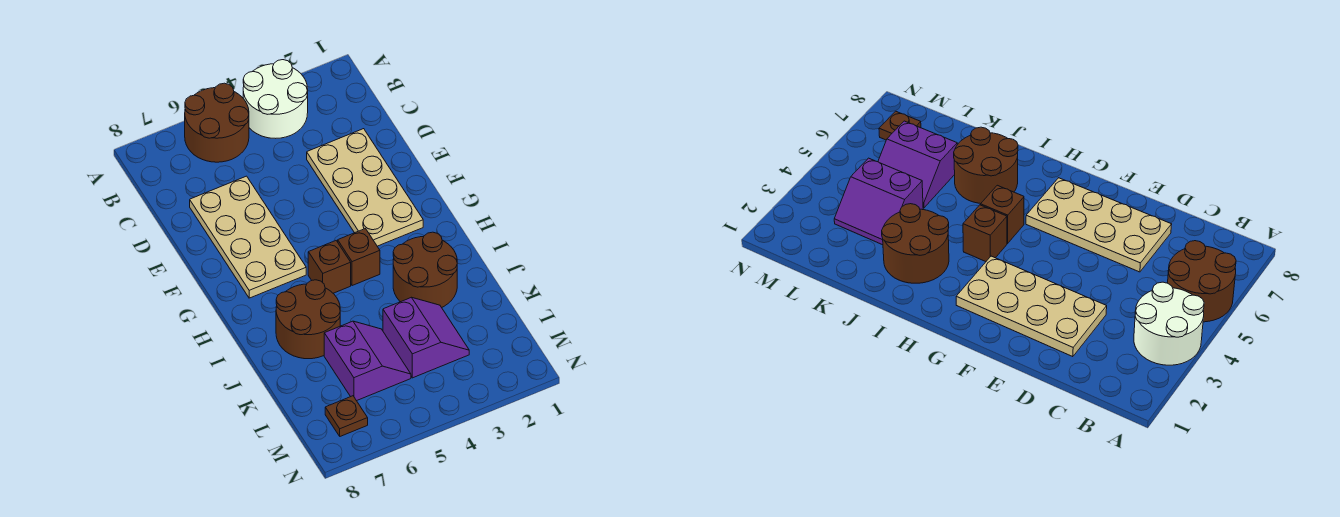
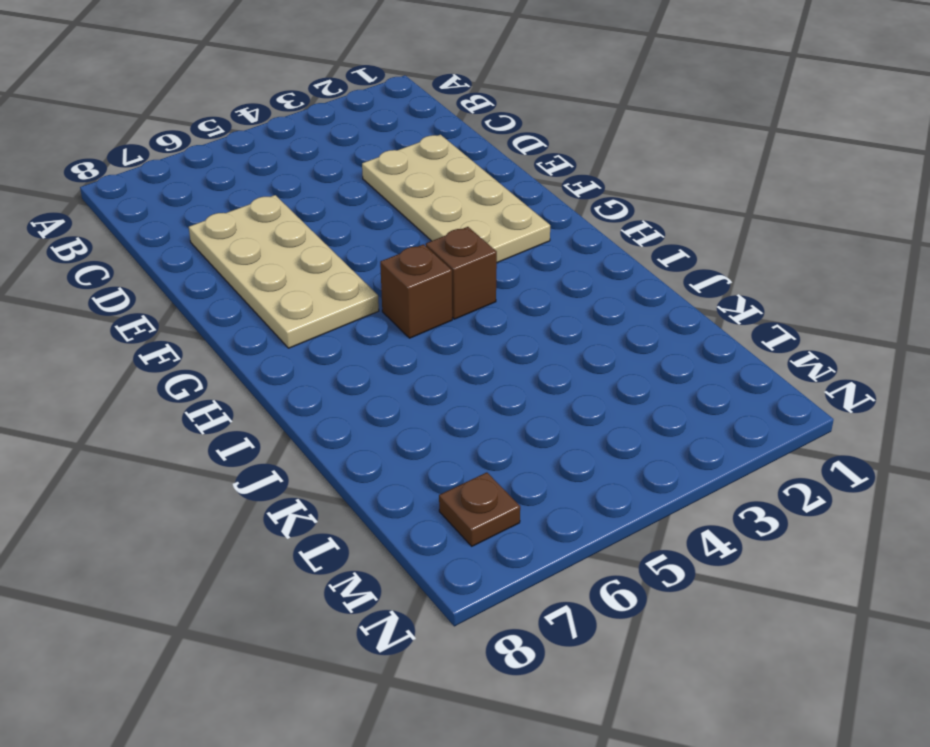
none -> white 2x2 round brick [243,60,308,138]
none -> brown 2x2 round brick [185,83,249,162]

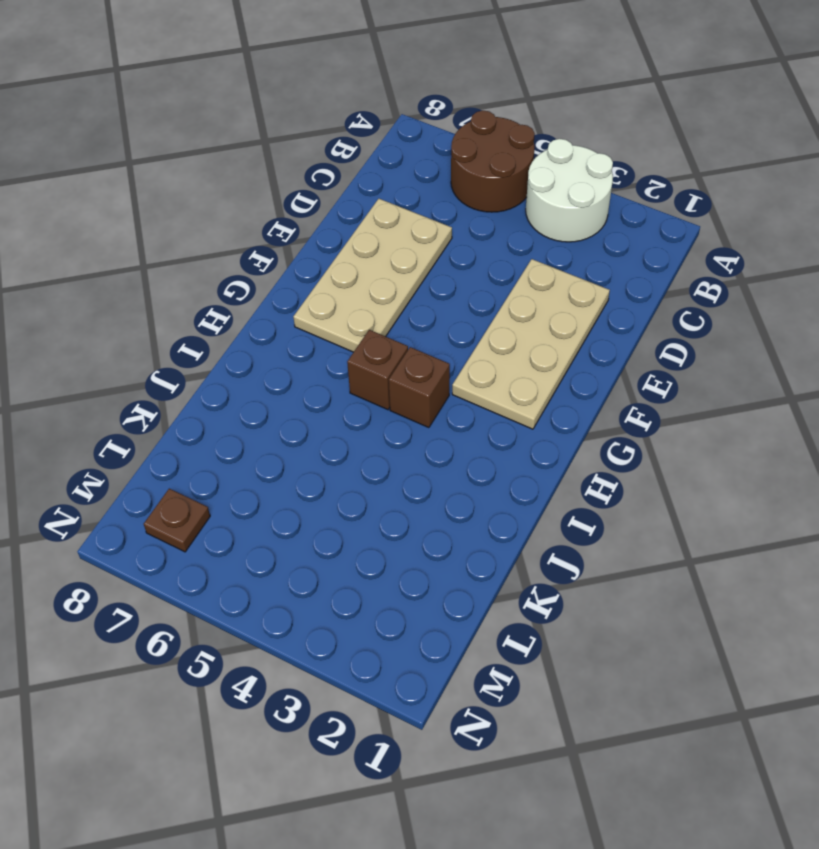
none -> brown 2x2 round brick [393,232,457,308]
none -> brown 2x2 round brick [276,280,340,359]

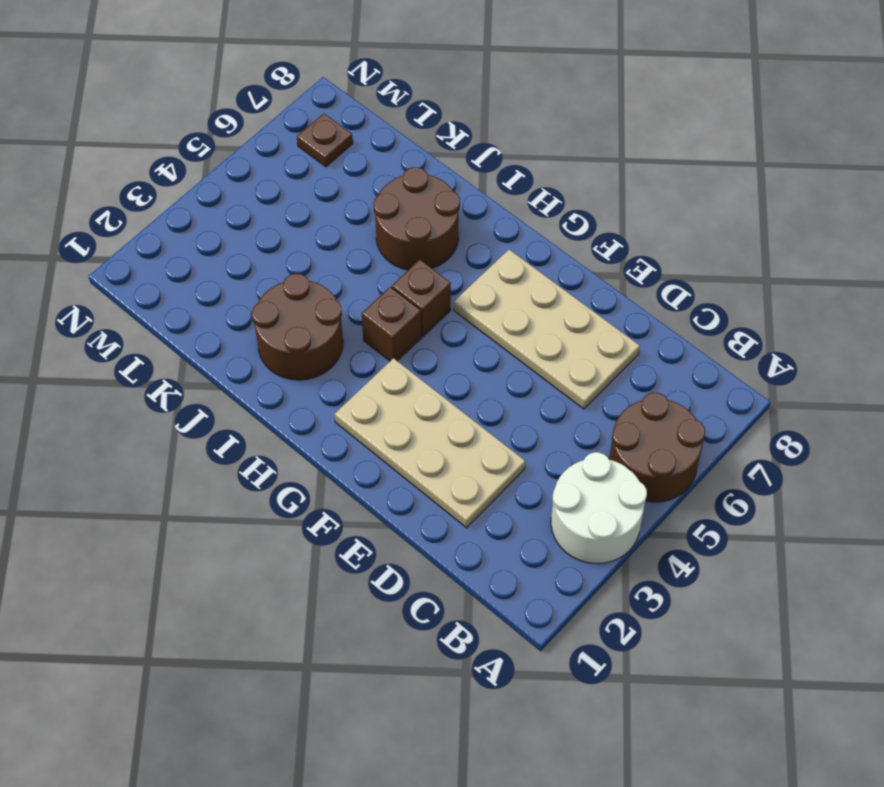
none -> purple 2x2 slope [383,297,469,378]
none -> purple 2x2 slope [324,321,411,401]

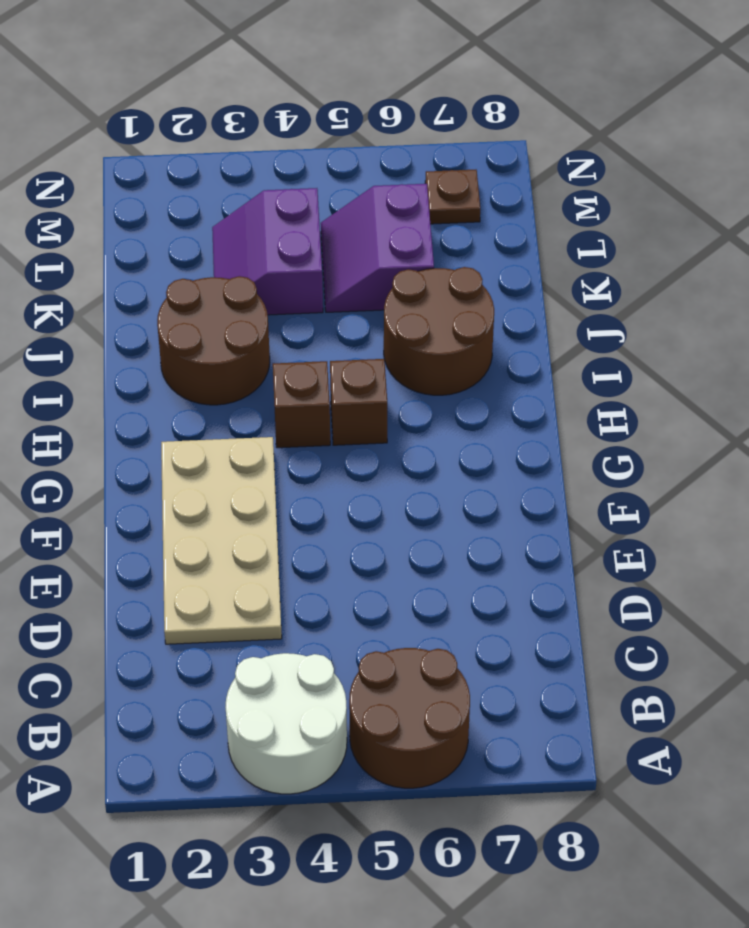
none -> tan 2x4 plate [190,176,306,298]

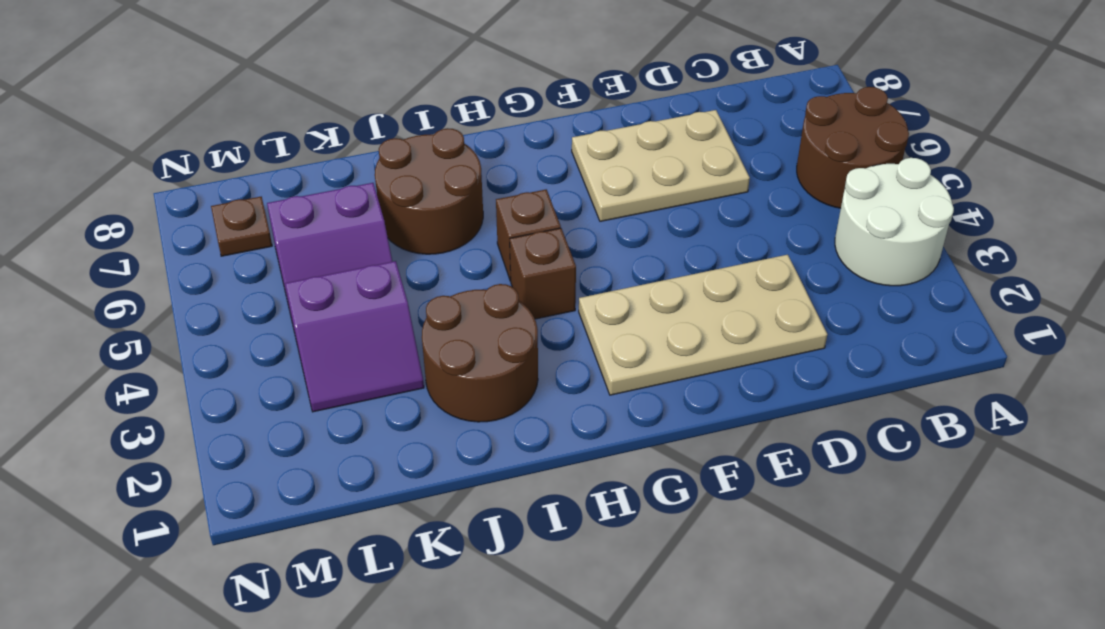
tan 2x3 plate [572,110,750,221] -> tan 2x4 plate [190,176,306,298]

